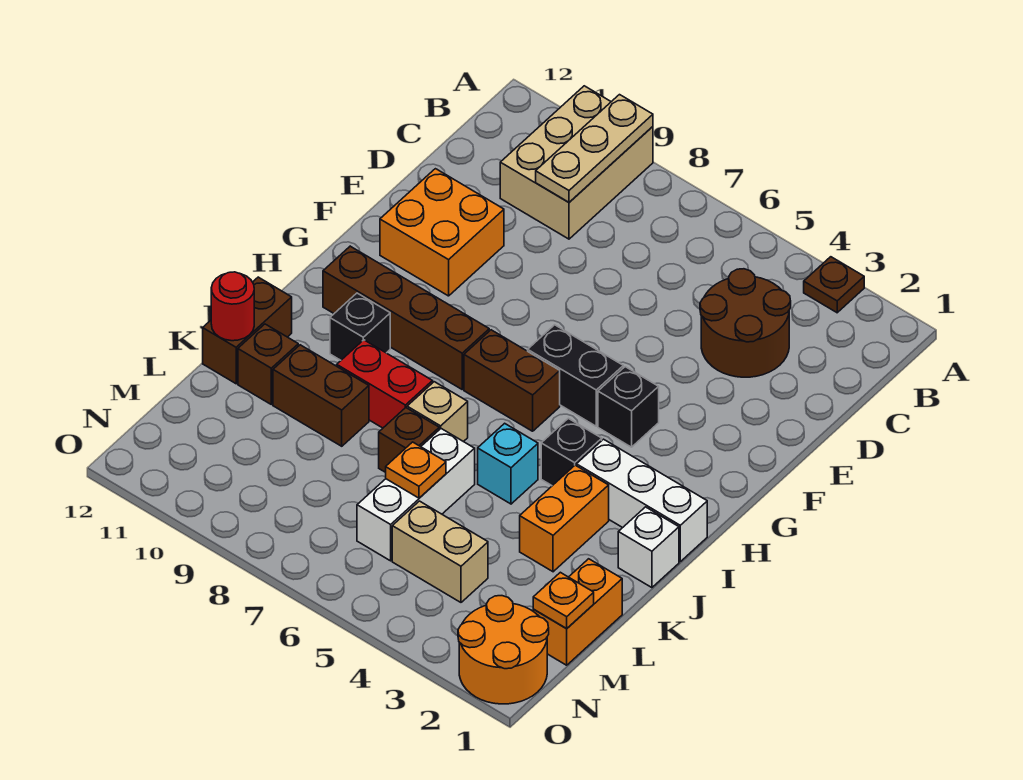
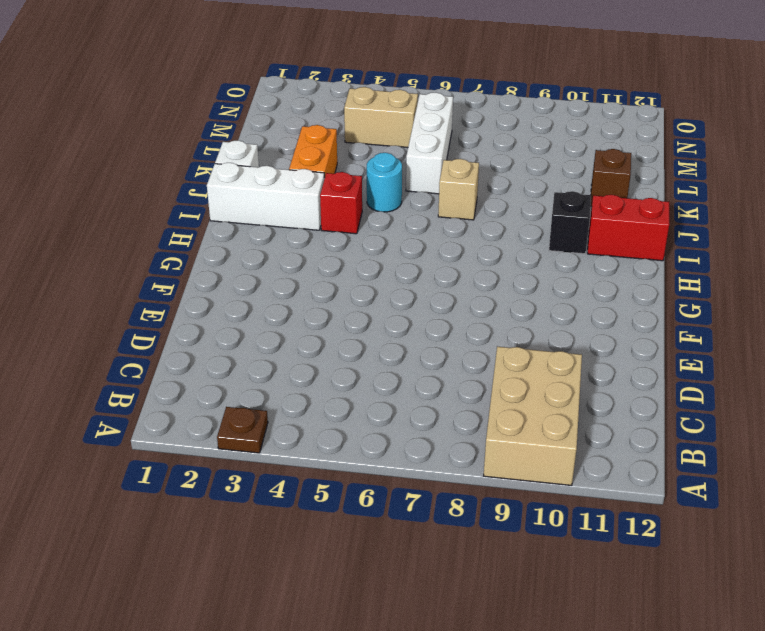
red 1x1 brick [320,172,362,234] -> black 1x1 brick [541,418,602,486]
red 1x2 brick [587,195,669,261] -> red 1x2 brick moved to [337,340,433,428]
cyan 1x1 round brick [367,152,402,212] -> cyan 1x1 brick [478,423,538,504]
none -> brown 2x2 round brick [700,269,791,377]
none -> orange 2x2 brick [380,169,504,296]
none -> black 1x1 brick [598,367,659,447]

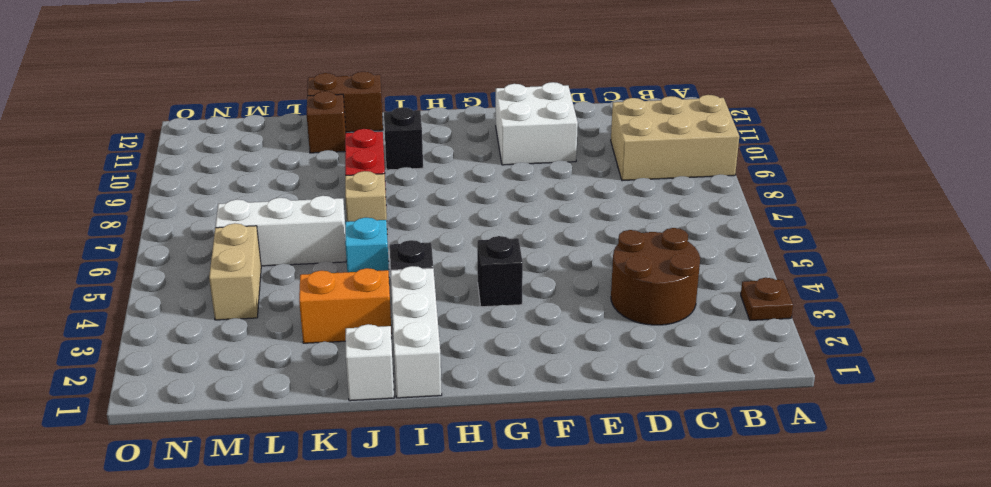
white 2x2 brick [496,82,578,165] -> orange 2x2 brick [380,169,504,296]
none -> black 1x2 brick [528,325,623,426]
none -> brown 1x2 brick [464,330,560,431]
none -> brown 1x4 brick [323,246,489,389]

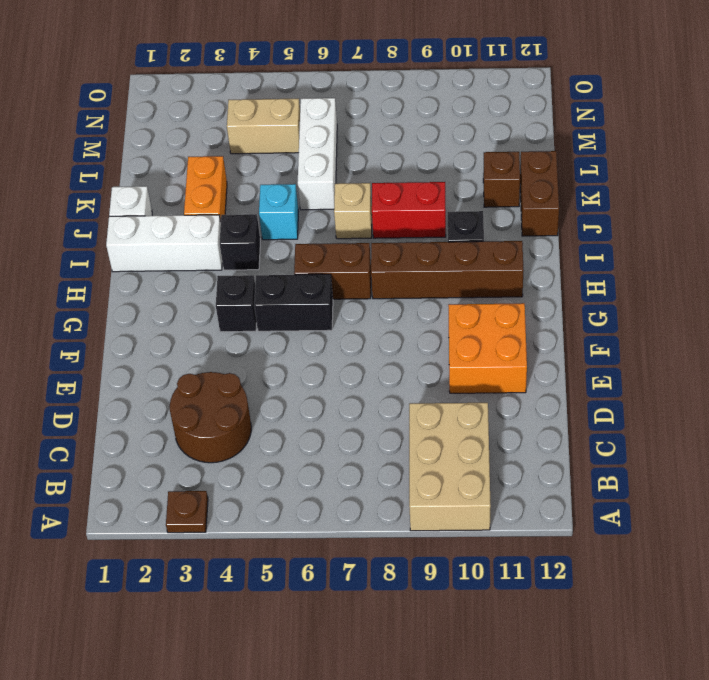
none -> brown 1x1 brick [379,408,439,472]
none -> brown 1x2 brick [273,345,369,446]
none -> orange 1x2 brick [533,559,622,665]

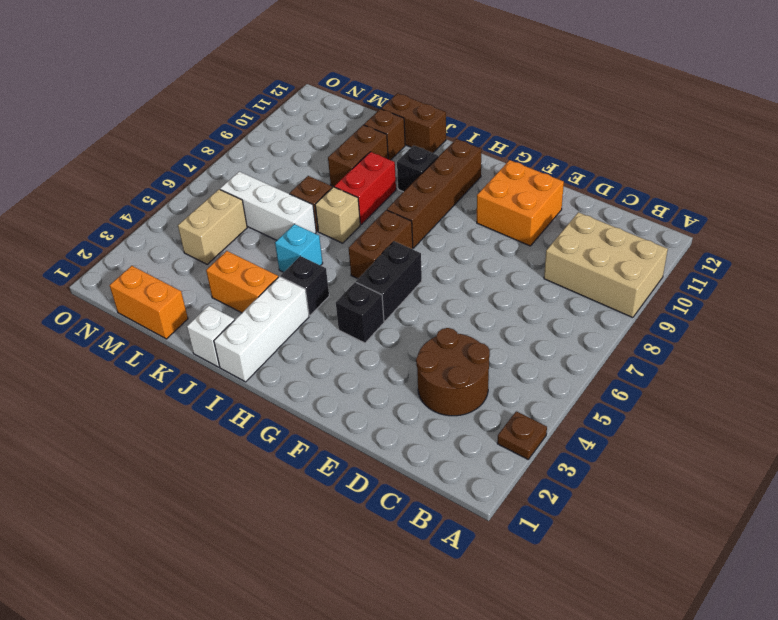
none -> orange 2x2 round brick [458,596,549,704]
none -> tan 1x3 plate [536,95,653,202]
none -> red 1x1 round brick [211,272,254,341]

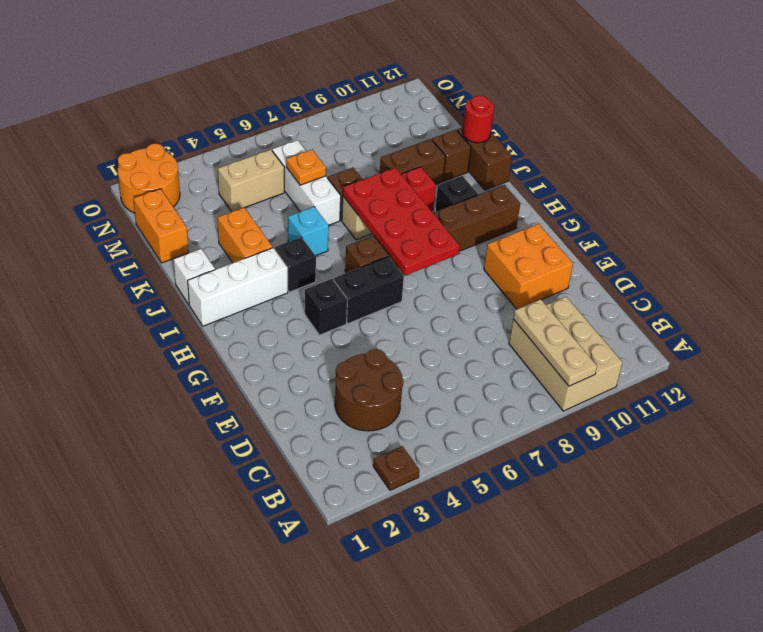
red 2x4 plate [343,168,460,275] -> none
none -> orange 1x1 plate [533,572,594,629]

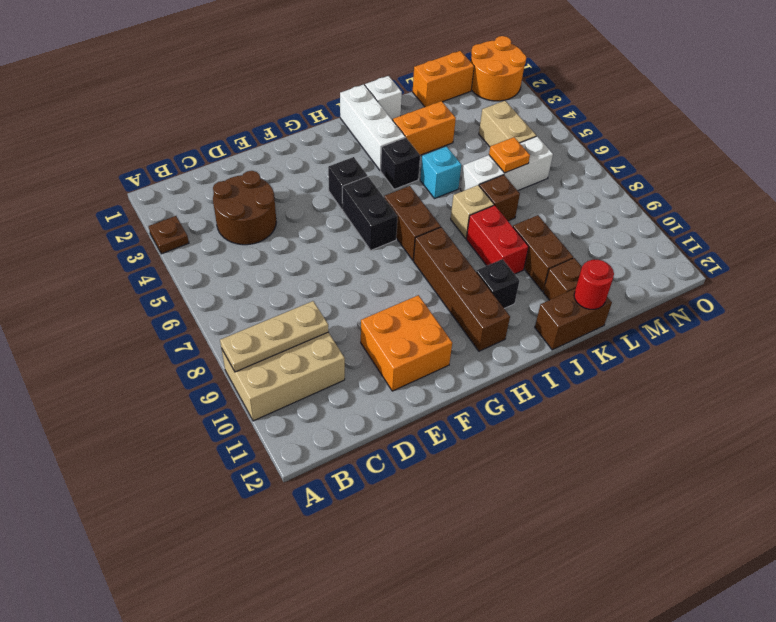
none -> orange 1x1 plate [533,572,594,629]

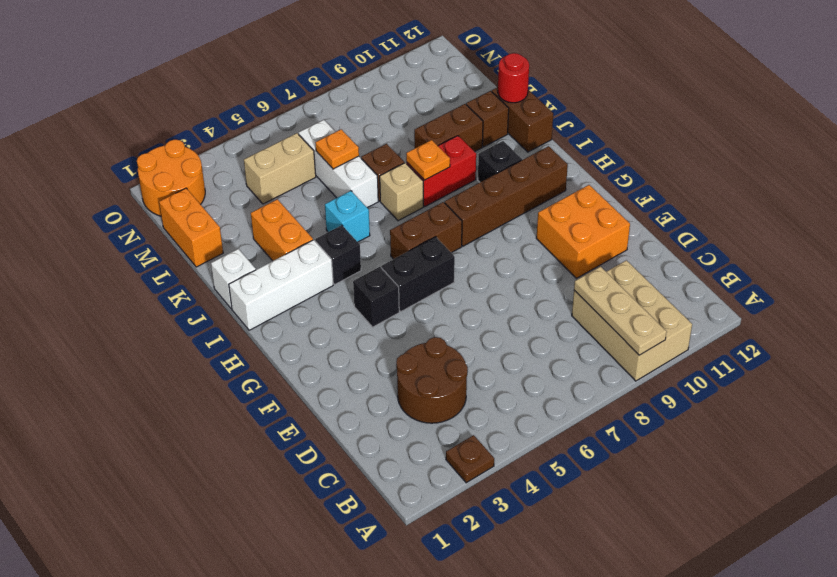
orange 1x1 plate [406,140,450,180] -> orange 1x1 plate moved to [533,572,594,629]

